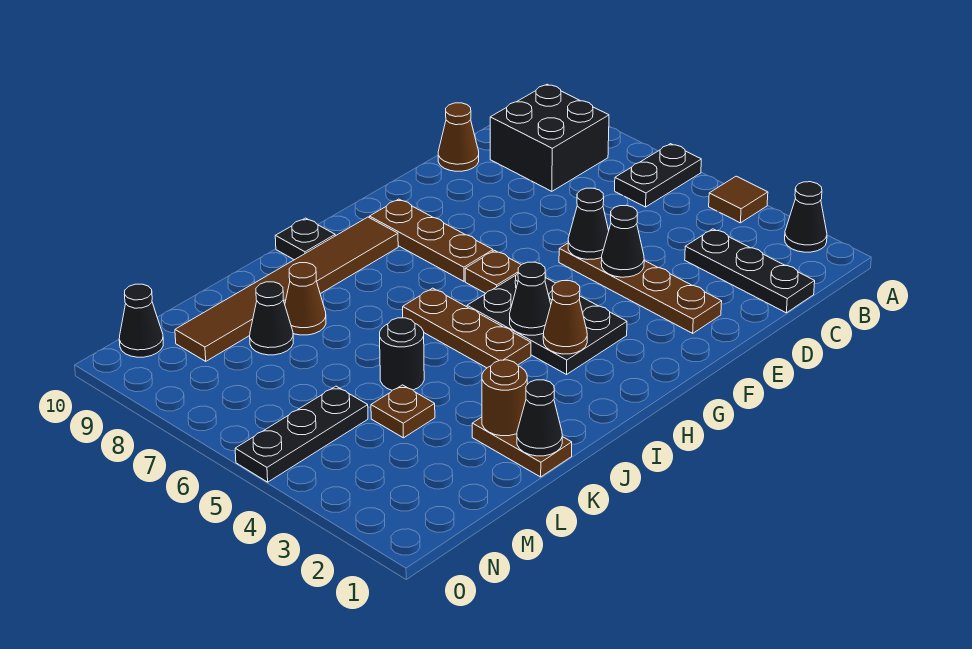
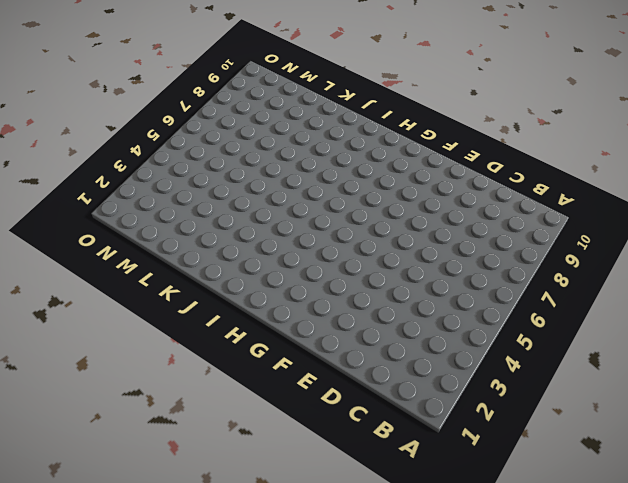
none -> black 1x1 cone [785,182,827,252]
none -> brown 1x1 tile [709,176,768,223]
none -> black 1x2 plate [615,144,701,207]

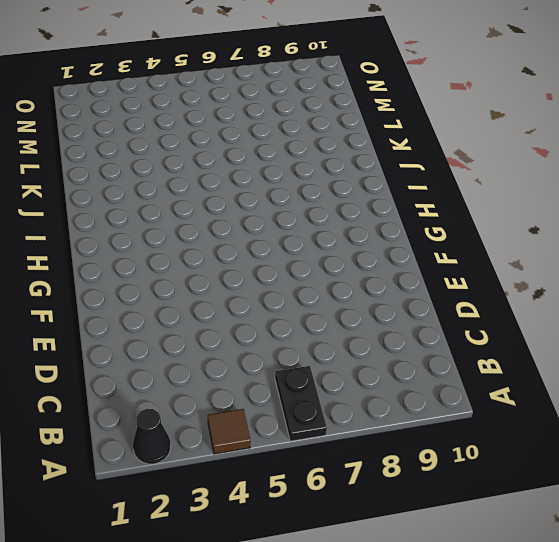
none -> black 2x2 brick [490,84,609,191]
none -> black 1x3 plate [685,229,815,313]
none -> brown 1x1 cone [438,103,479,171]

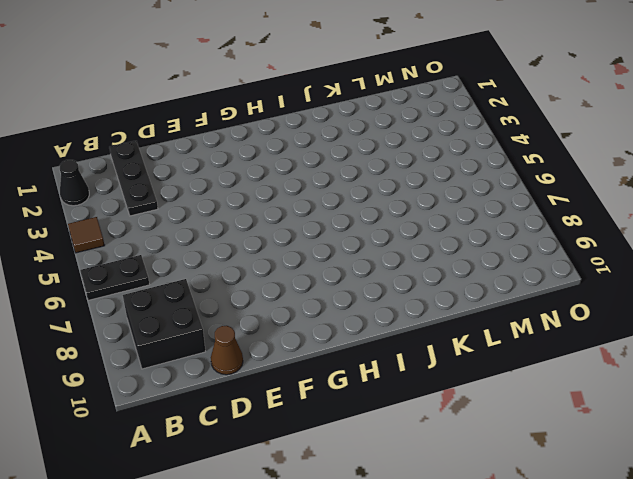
none -> brown 1x4 plate [559,243,722,333]
none -> black 2x3 plate [467,274,627,374]
none -> brown 1x1 plate [465,251,521,293]

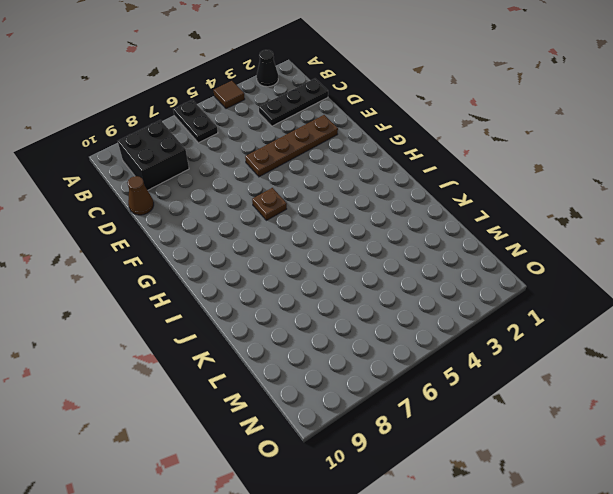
none -> black 2x3 plate [467,274,627,374]
none -> brown 1x3 plate [370,199,493,281]
none -> brown 1x6 tile [175,217,398,361]

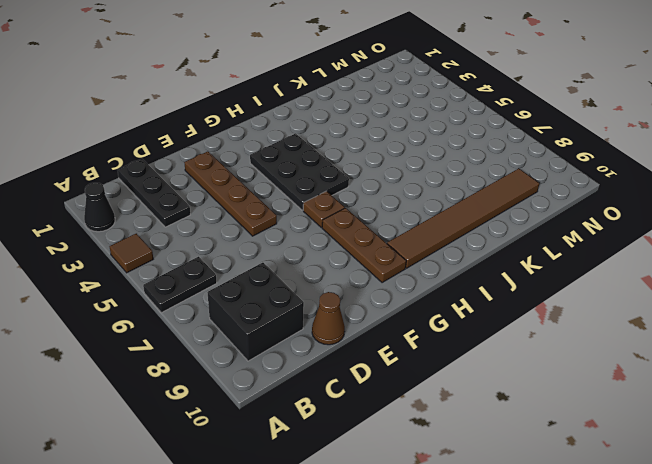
none -> brown 1x3 plate [403,288,531,368]
none -> black 1x1 plate [275,218,335,260]
none -> brown 1x2 plate [472,417,572,477]

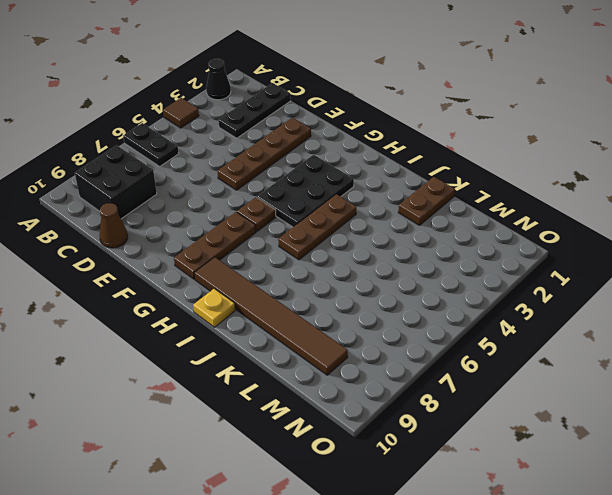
yellow 1x1 plate [193,289,235,327] -> black 1x1 plate [275,218,335,260]
none -> black 1x1 round brick [380,318,424,390]
none -> brown 1x1 cone [285,263,326,335]
none -> brown 1x1 plate [371,385,435,438]

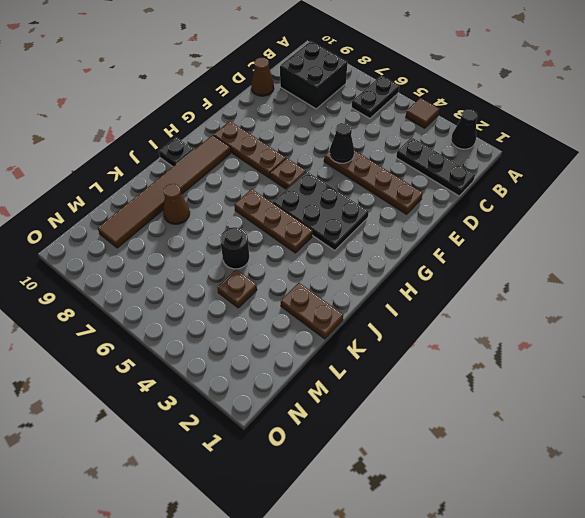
none -> black 1x1 cone [250,282,293,355]
none -> black 1x3 plate [235,386,368,482]
none -> black 1x1 cone [119,284,163,357]

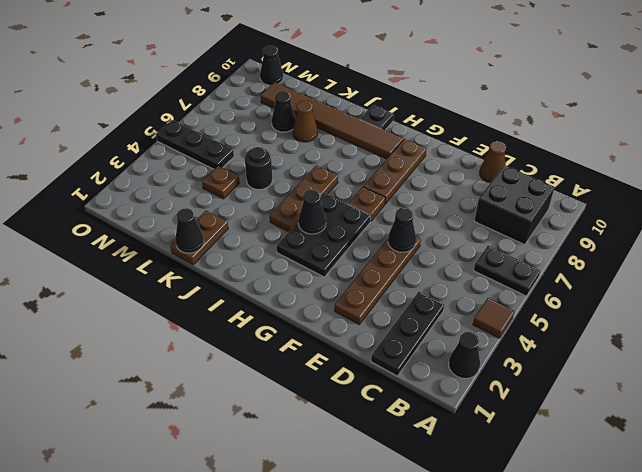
none -> black 1x1 cone [601,205,644,277]
none -> brown 1x1 cone [543,281,587,354]
none -> brown 1x1 round brick [482,360,527,436]

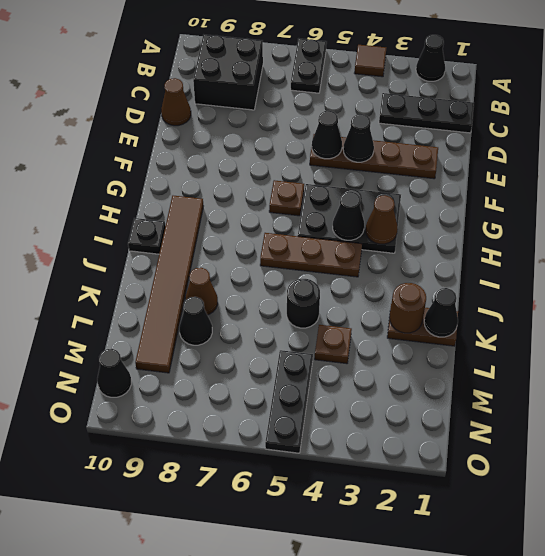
none -> brown 1x3 plate [370,199,493,281]

